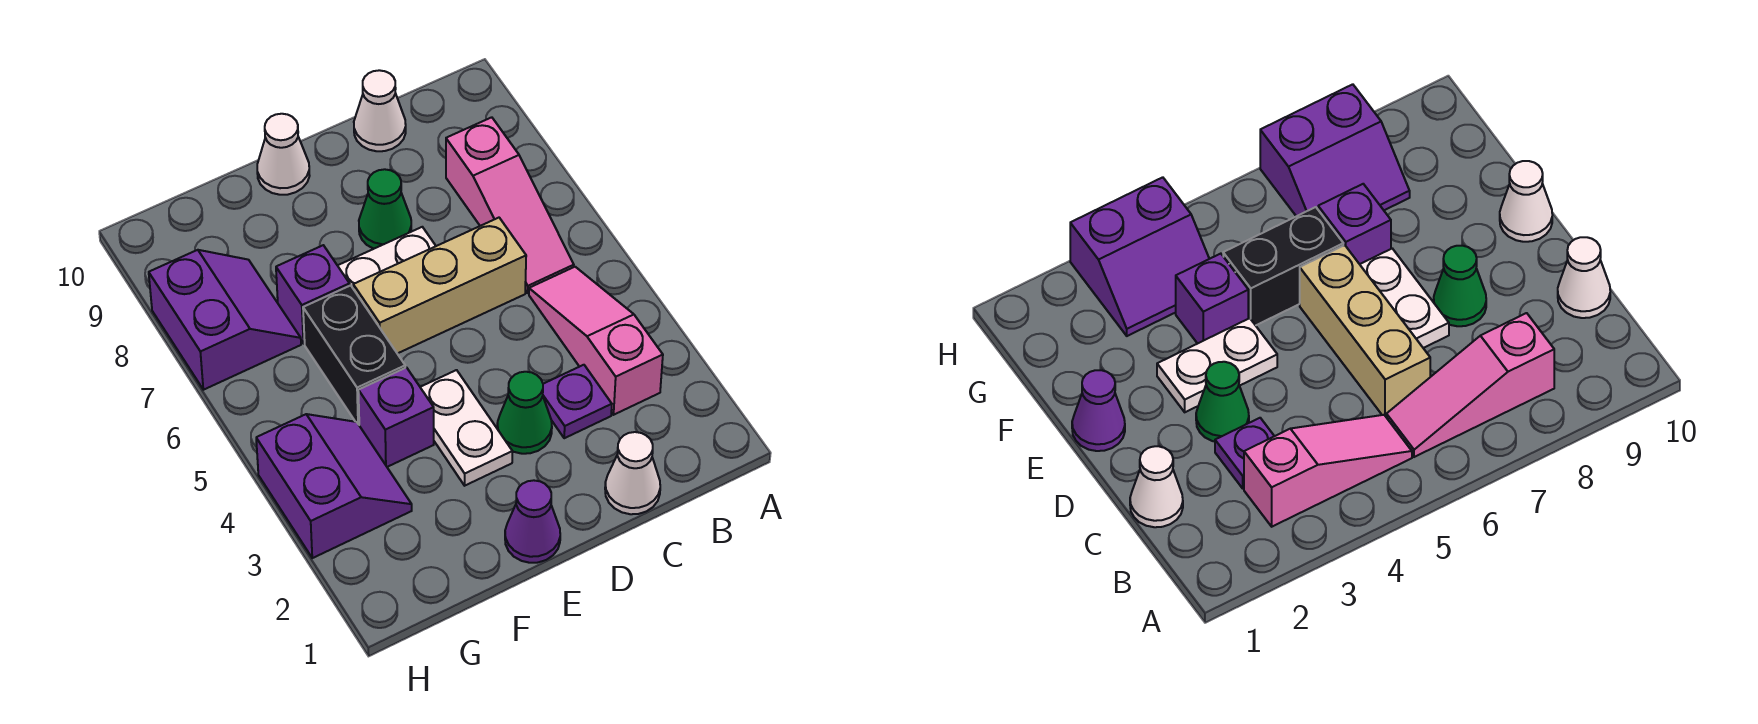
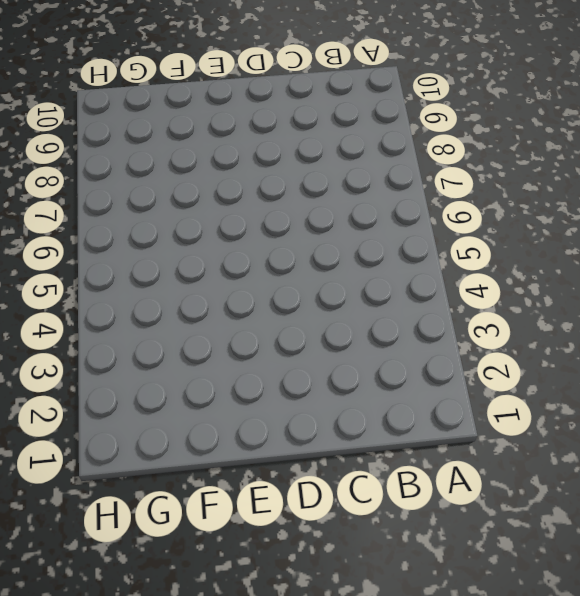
none -> pink 1x3 slope [529,267,663,415]
none -> pink 1x3 slope [446,117,574,293]
none -> white 1x1 cone [605,432,660,514]

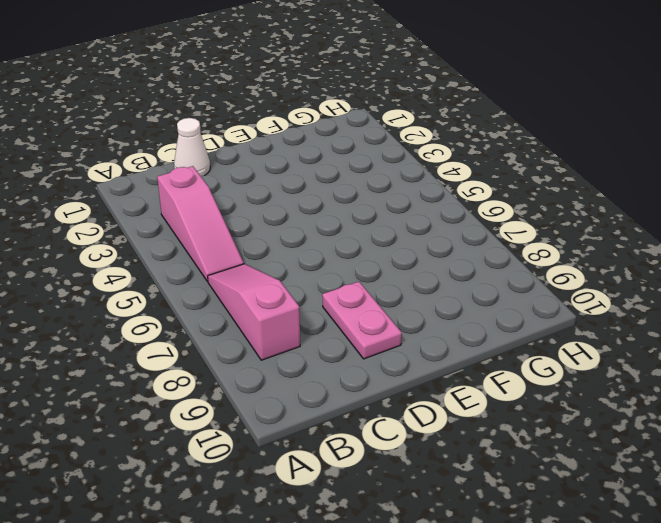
pink 1x2 plate [322,282,402,359] -> green 1x1 cone [359,169,411,249]
none -> purple 1x1 plate [543,365,612,438]
none -> tan 1x3 brick [353,218,526,354]
none -> white 1x1 cone [354,70,406,151]

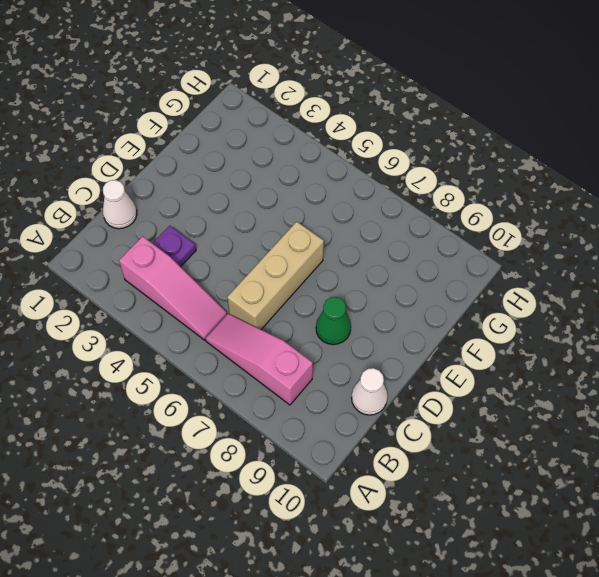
none -> green 1x1 cone [497,372,552,454]
none -> white 1x2 plate [337,227,436,288]
none -> purple 1x1 cone [505,480,560,563]

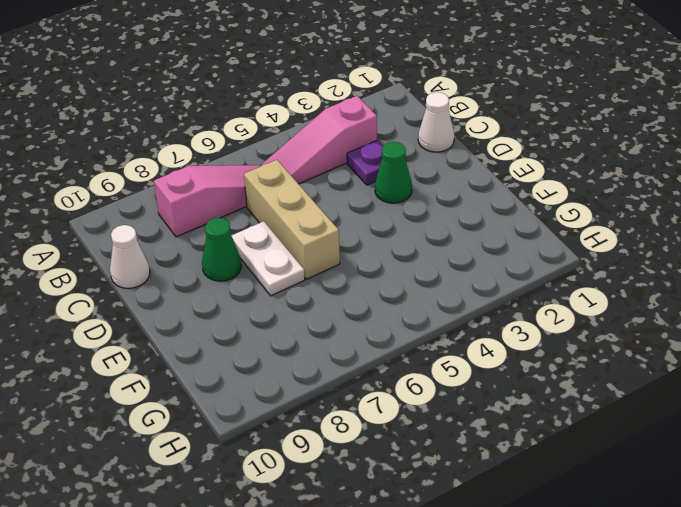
none -> purple 1x1 cone [505,480,560,563]
none -> white 1x2 plate [420,370,512,486]
none -> white 1x1 cone [257,114,310,195]

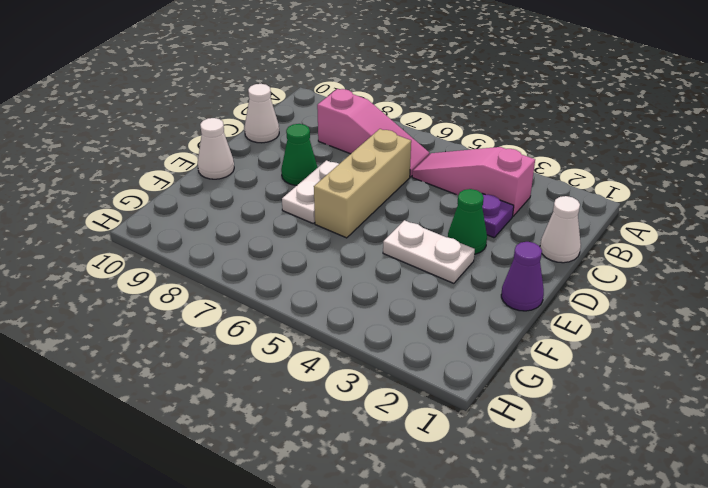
none -> purple 1x1 brick [358,368,434,467]
none -> black 1x2 brick [303,285,405,424]
none -> purple 1x1 brick [276,245,350,344]

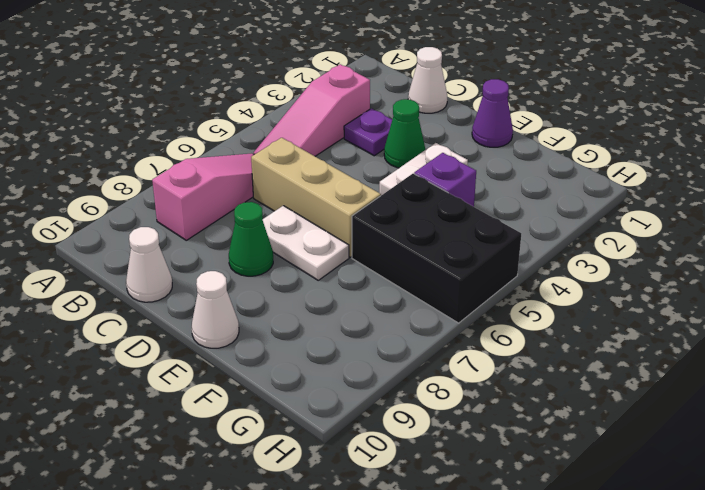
black 2x3 brick [352,174,521,323] -> black 1x2 brick [303,285,405,424]
none -> purple 1x1 brick [276,245,350,344]
none -> purple 2x2 slope [256,414,412,558]
none -> purple 2x2 slope [149,250,301,390]

